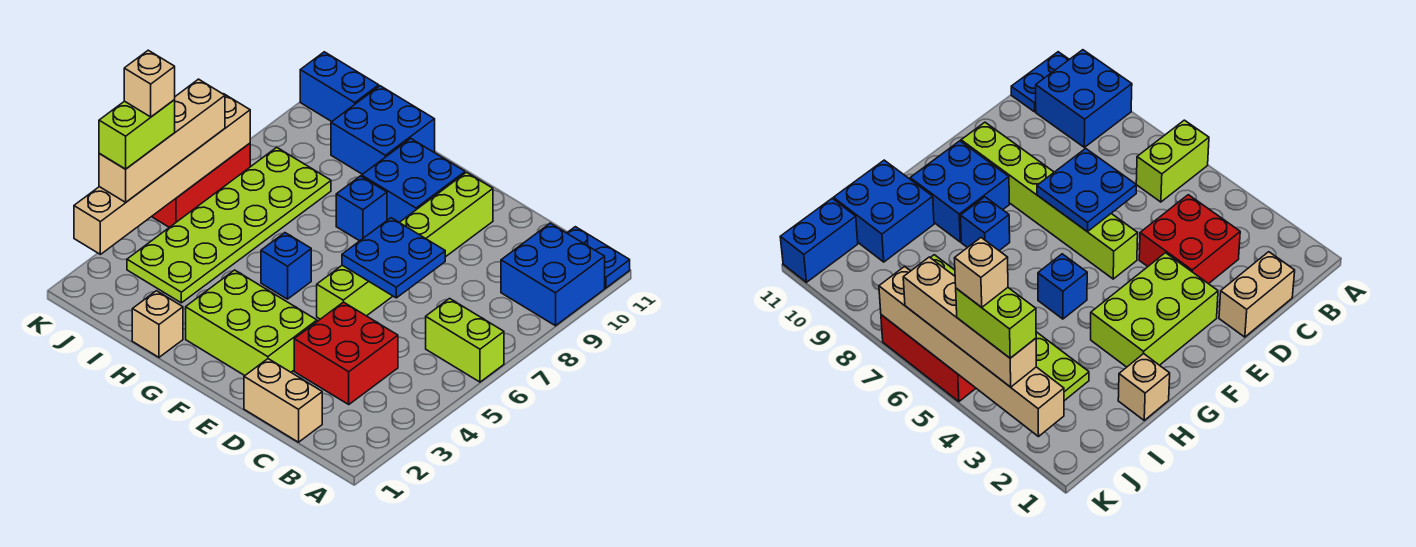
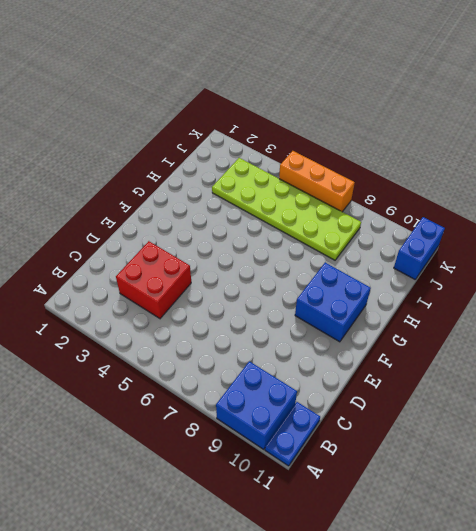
orange 1x3 brick [279,151,355,212] -> red 1x3 brick [152,143,250,227]
none -> lime 1x2 brick [426,299,504,382]
none -> tan 1x2 brick [244,359,322,442]
none -> lime 2x3 brick [186,270,317,376]

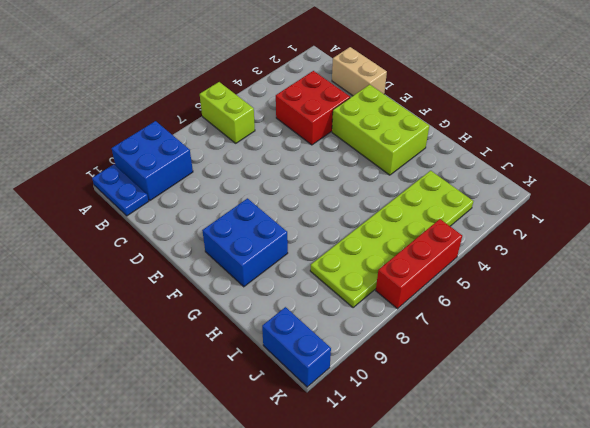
none -> lime 1x6 brick [317,172,493,319]
none -> blue 1x1 brick [261,233,311,299]
none -> blue 1x1 brick [336,176,387,241]

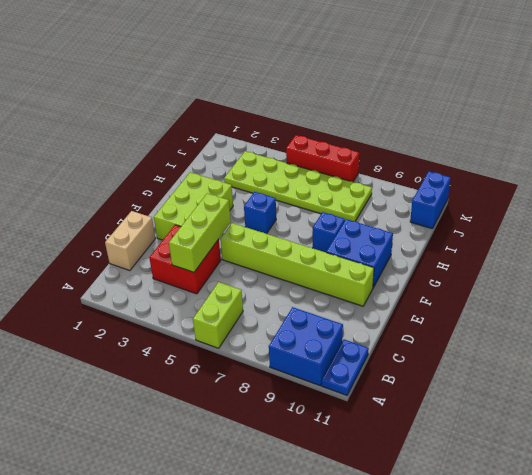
lime 1x3 brick [169,193,231,272] -> none
none -> tan 1x1 brick [132,291,183,357]
none -> blue 2x2 brick [331,86,435,174]
none -> blue 2x2 plate [342,218,445,298]

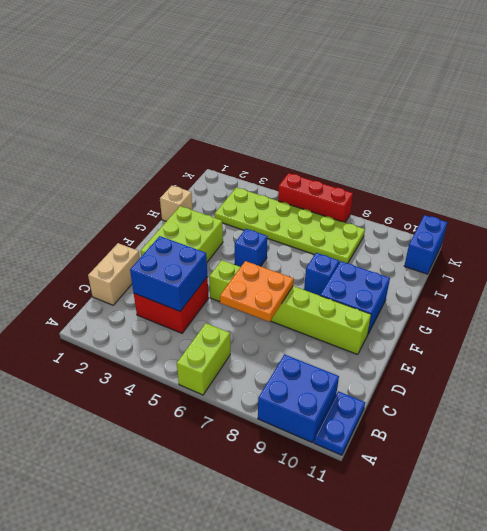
blue 2x2 brick [130,236,207,311] -> blue 2x2 brick moved to [331,86,435,174]
orange 2x2 plate [220,261,294,322] -> blue 2x2 plate [342,218,445,298]
none -> tan 1x6 brick [74,94,250,254]
none -> tan 1x4 brick [99,79,225,202]
none -> lime 1x2 brick [99,100,175,169]

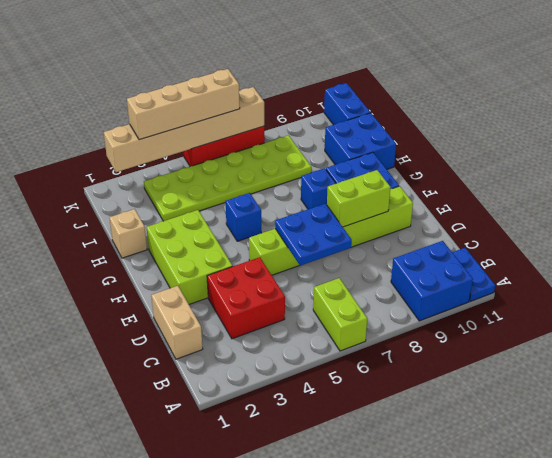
lime 1x2 brick [327,170,391,227] -> lime 1x2 brick moved to [99,100,175,169]
none -> tan 1x1 brick [124,50,175,117]

